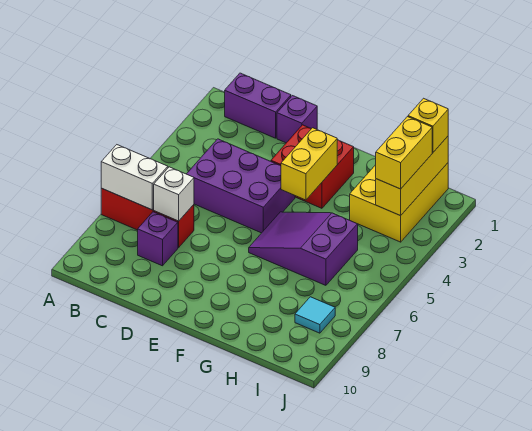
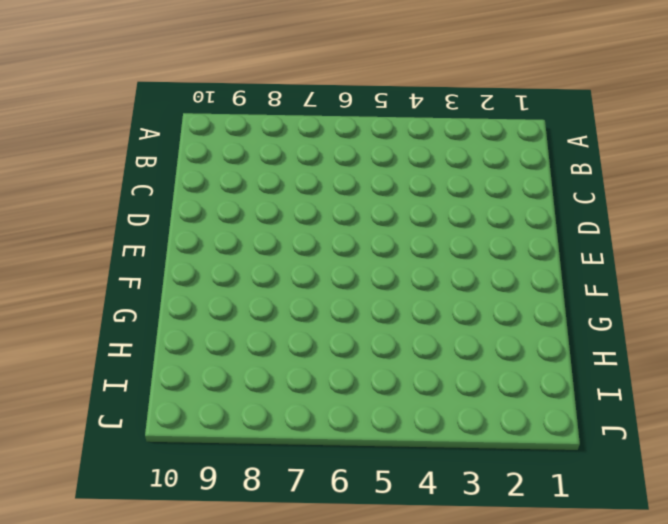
none -> red 1x3 brick [101,188,194,248]
none -> purple 1x2 brick [225,73,291,138]
none -> purple 2x3 brick [187,139,295,233]

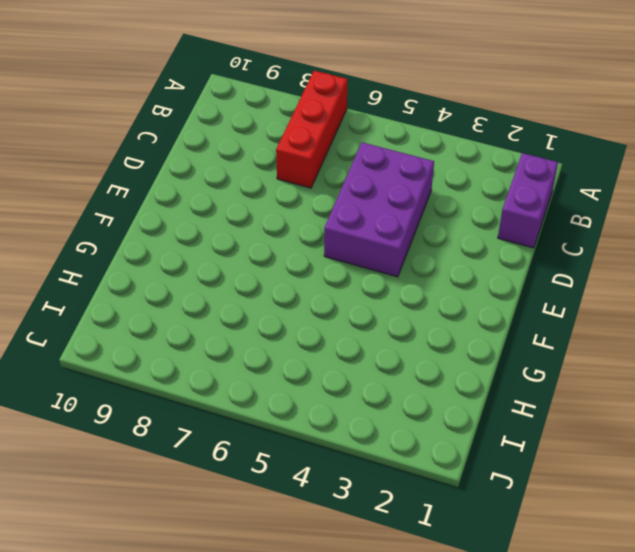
none -> purple 1x1 brick [138,212,178,266]
none -> purple 1x1 brick [277,96,317,143]
none -> red 2x2 brick [271,125,354,208]

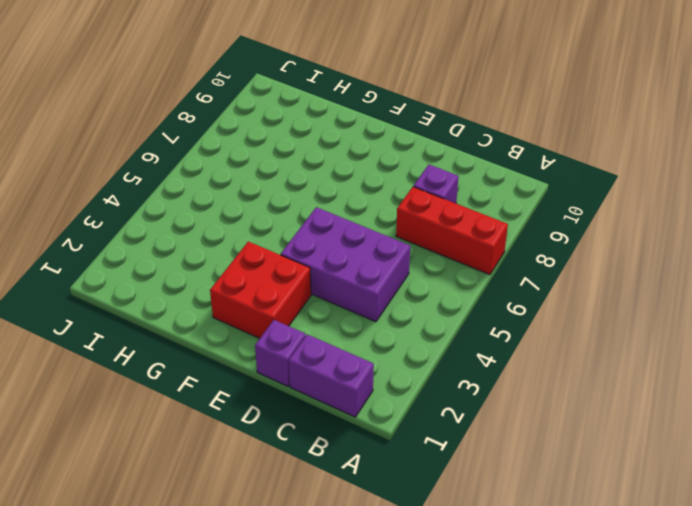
none -> purple 2x3 slope [249,212,358,285]
none -> yellow 2x3 brick [350,163,448,242]
none -> cyan 1x1 tile [295,297,335,333]

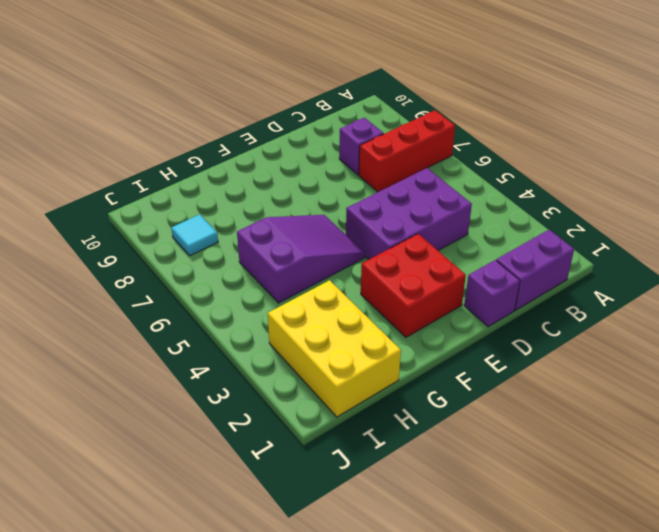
none -> white 1x2 brick [101,145,168,210]
none -> white 1x1 brick [154,167,194,221]
none -> yellow 1x2 brick [281,128,337,200]

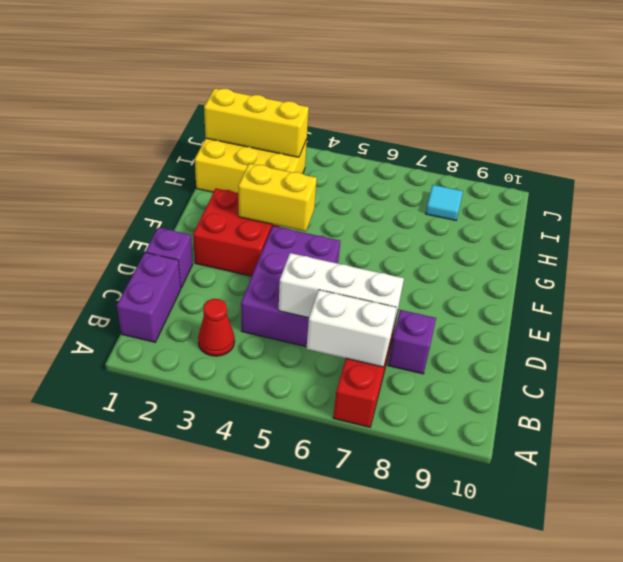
red 1x1 cone [198,299,235,356] -> none
white 1x2 brick [307,290,397,367] -> white 1x2 brick turned to [101,145,168,210]
white 1x3 brick [279,253,404,332] -> white 1x1 brick [154,167,194,221]
none -> purple 2x3 slope [249,212,358,285]
none -> yellow 1x1 brick [408,98,448,152]
none -> yellow 1x2 brick [376,117,432,189]

